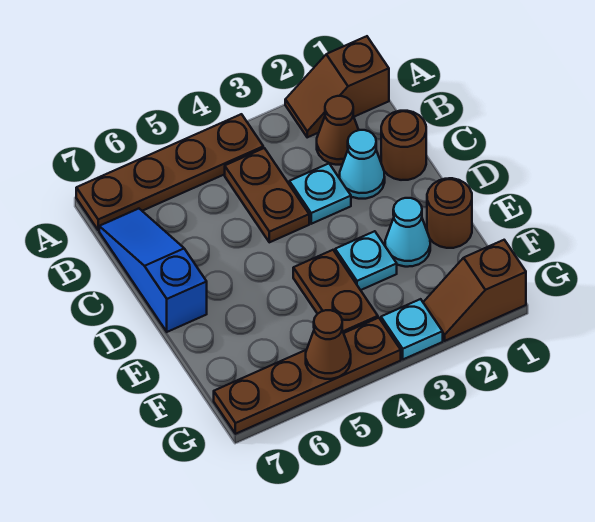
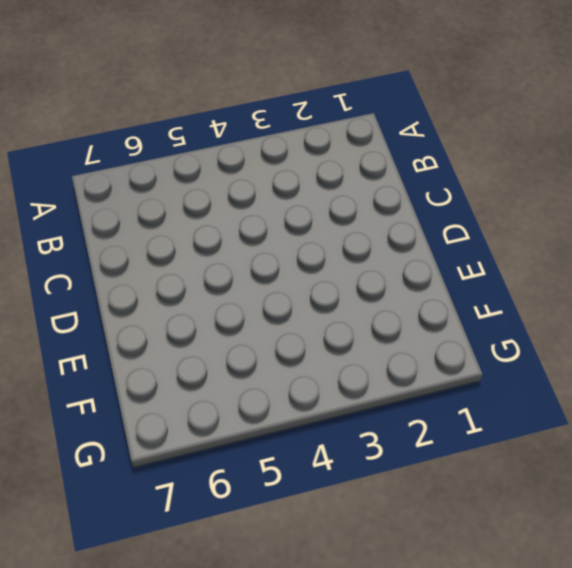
none -> brown 1x2 slope [285,36,389,137]
none -> brown 1x4 plate [76,114,263,230]
none -> brown 1x1 cone [317,96,358,165]

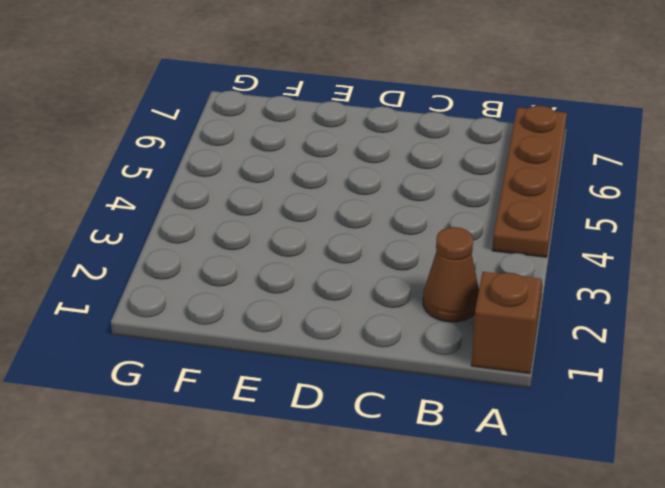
none -> brown 1x2 plate [225,148,309,242]
none -> blue 1x3 slope [99,209,207,332]
none -> brown 1x1 round brick [381,111,426,180]

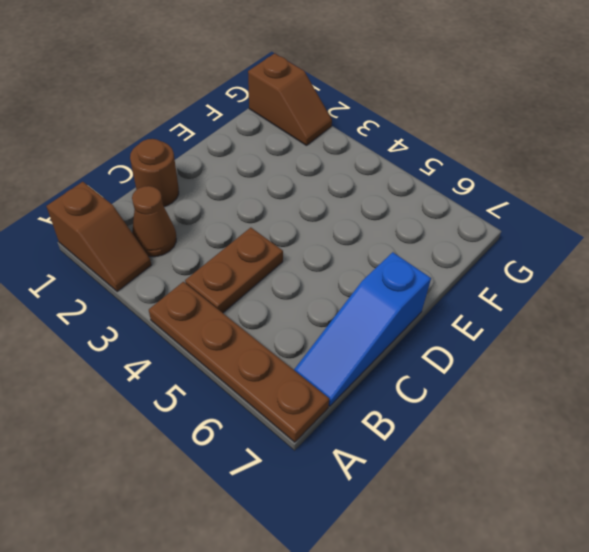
none -> cyan 1x1 cone [340,130,385,199]
none -> cyan 1x1 plate [289,164,351,224]
none -> brown 1x1 round brick [427,178,472,248]

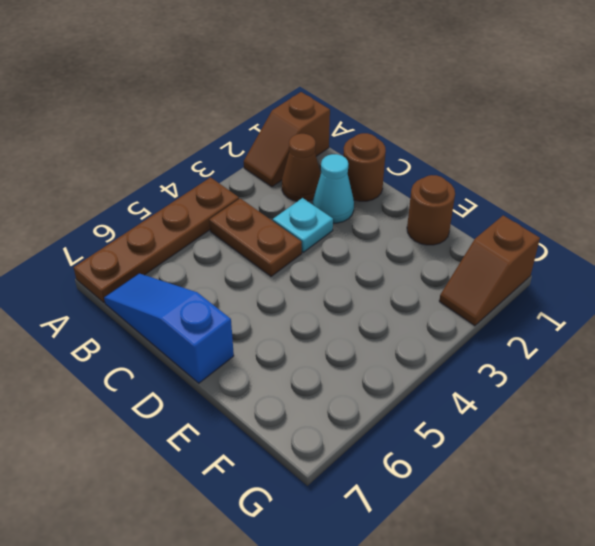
none -> cyan 1x1 cone [385,198,430,267]
none -> cyan 1x1 plate [335,231,397,290]
none -> brown 1x2 plate [293,250,378,333]

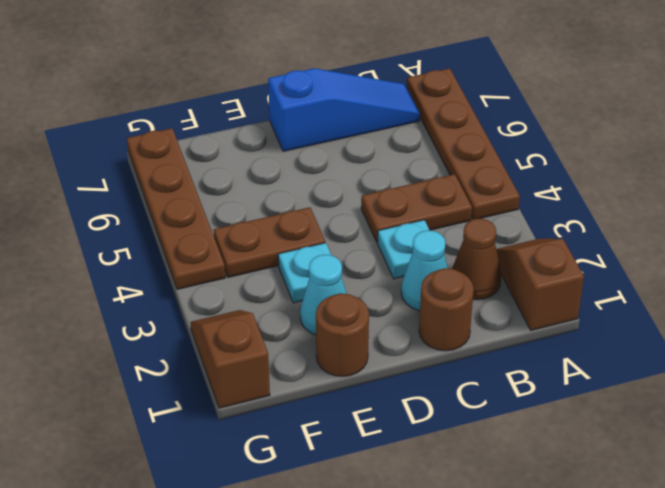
none -> cyan 1x1 plate [381,299,443,359]
none -> brown 1x1 cone [306,310,351,379]

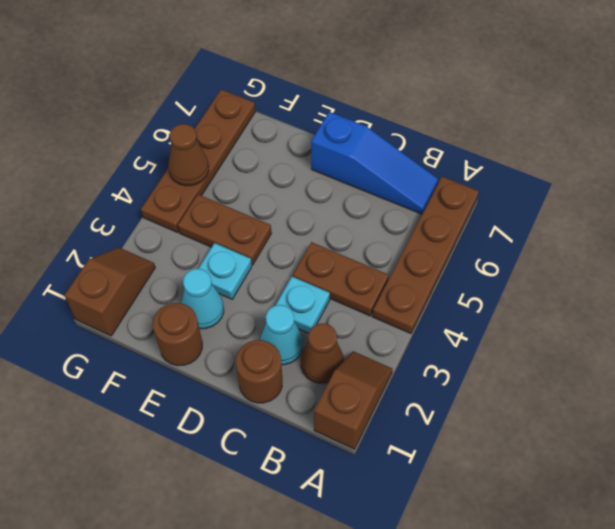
none -> cyan 1x1 plate [381,299,443,359]

